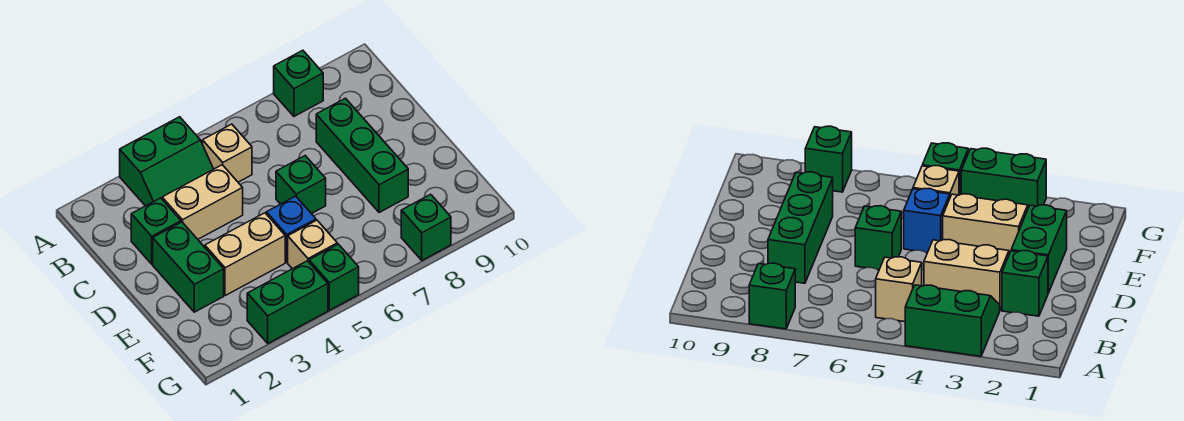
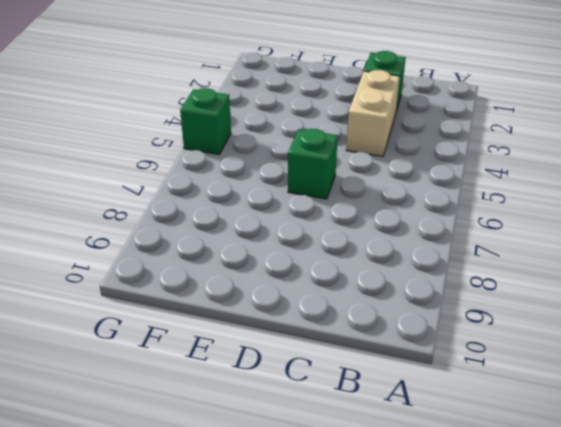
none -> green 2x2 slope [120,117,213,206]
none -> green 1x1 brick [274,50,323,116]
none -> tan 1x1 brick [203,124,252,182]

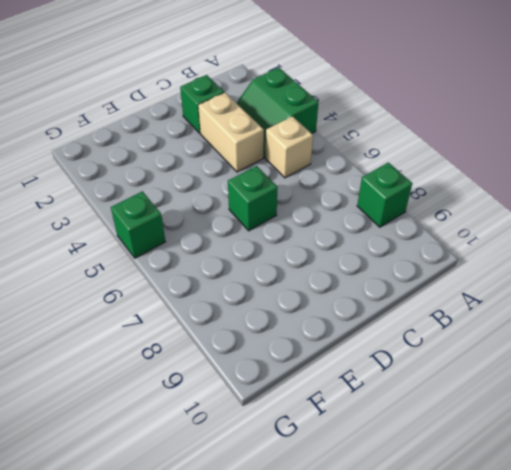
none -> green 1x3 brick [316,98,408,213]
none -> green 1x2 brick [153,222,224,312]
none -> tan 1x2 brick [205,213,285,296]

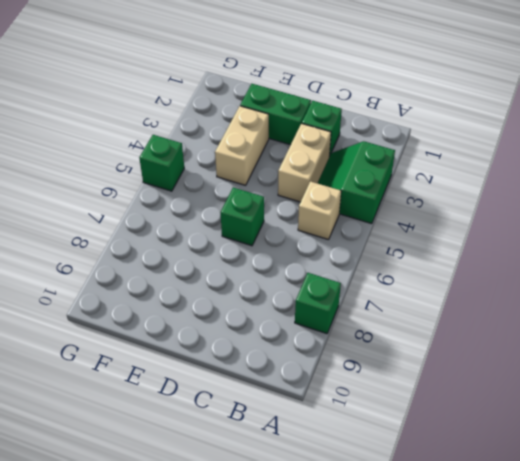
none -> green 1x3 brick [316,98,408,213]
none -> blue 1x1 brick [266,196,316,262]
none -> tan 1x1 brick [288,220,337,269]

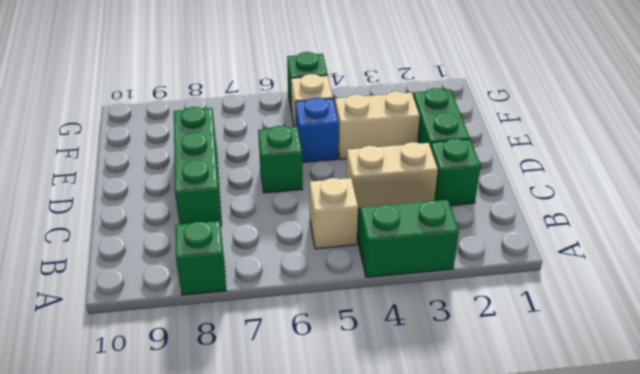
none -> green 1x2 brick [247,261,328,343]
none -> green 1x1 brick [401,194,451,260]

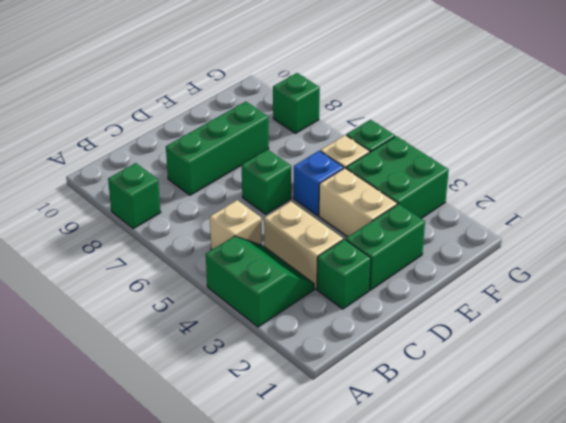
green 2x2 brick [346,136,449,218] -> green 1x2 brick [247,261,328,343]

